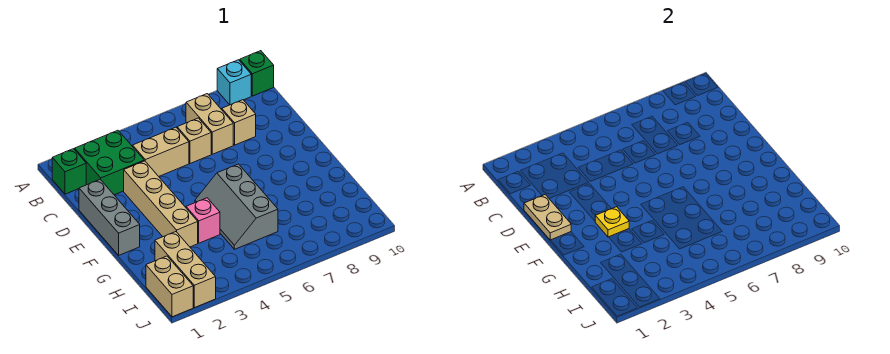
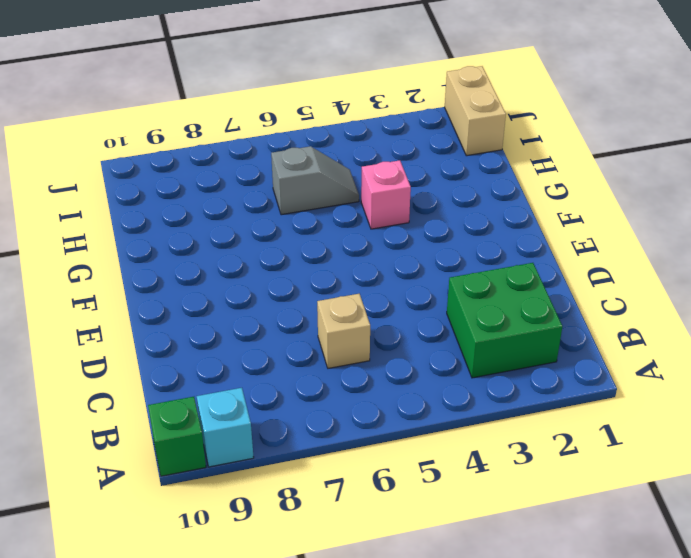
grey 1x2 slope [271,146,359,215] -> grey 2x3 slope [195,164,278,249]
none -> green 1x1 brick [52,149,86,194]
none -> tan 1x2 brick [186,94,233,154]
none -> tan 1x2 brick [133,127,189,176]

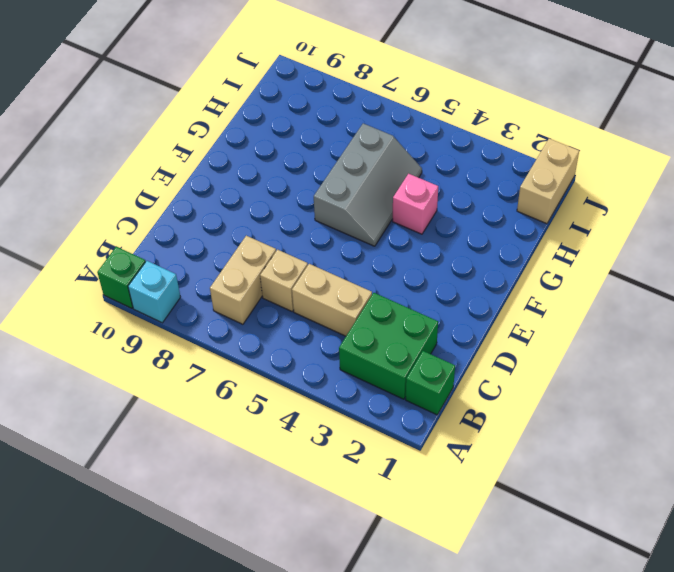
none -> tan 1x1 brick [222,100,256,145]
none -> grey 1x3 brick [79,179,140,255]
none -> tan 1x4 brick [124,161,198,247]

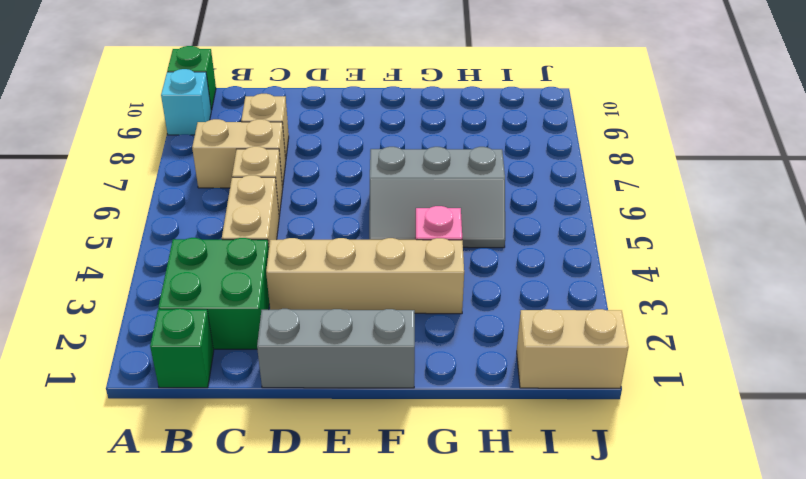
none -> tan 1x3 brick [155,232,216,308]
none -> tan 1x2 plate [524,195,571,240]
none -> yellow 1x1 plate [595,207,629,237]

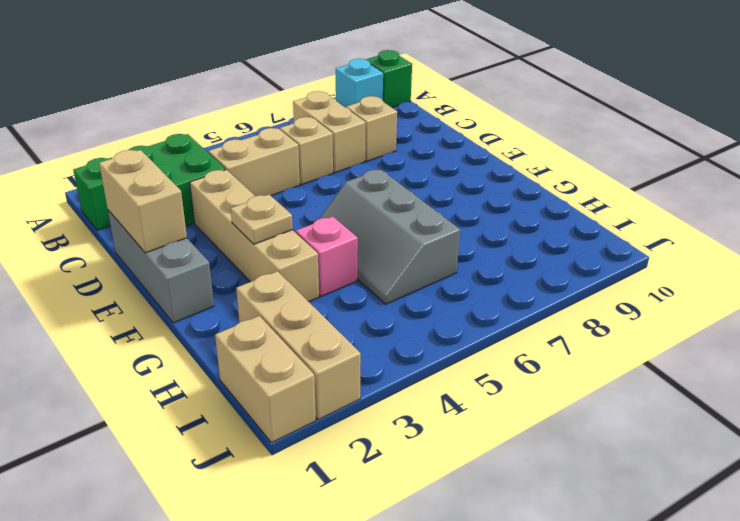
tan 1x2 brick [99,150,187,253] -> tan 1x2 plate [524,195,571,240]
tan 1x1 plate [231,195,293,244] -> yellow 1x1 plate [595,207,629,237]

